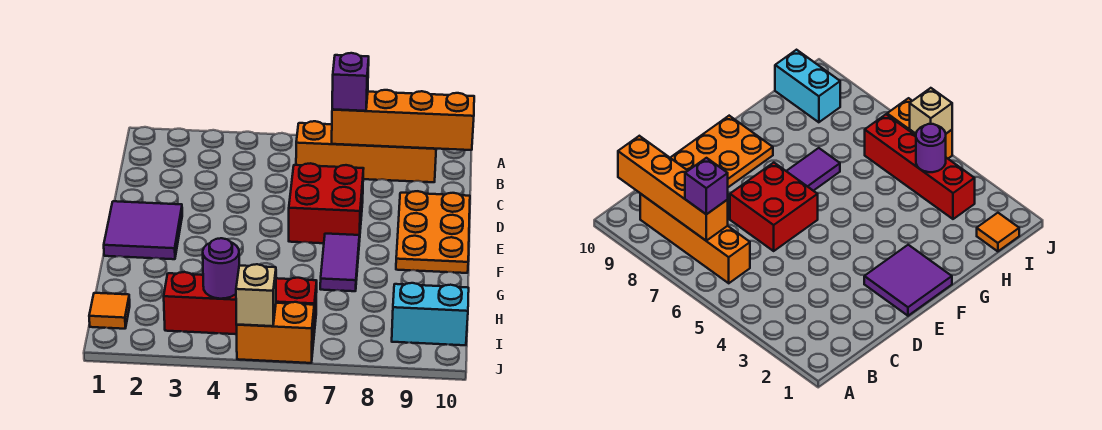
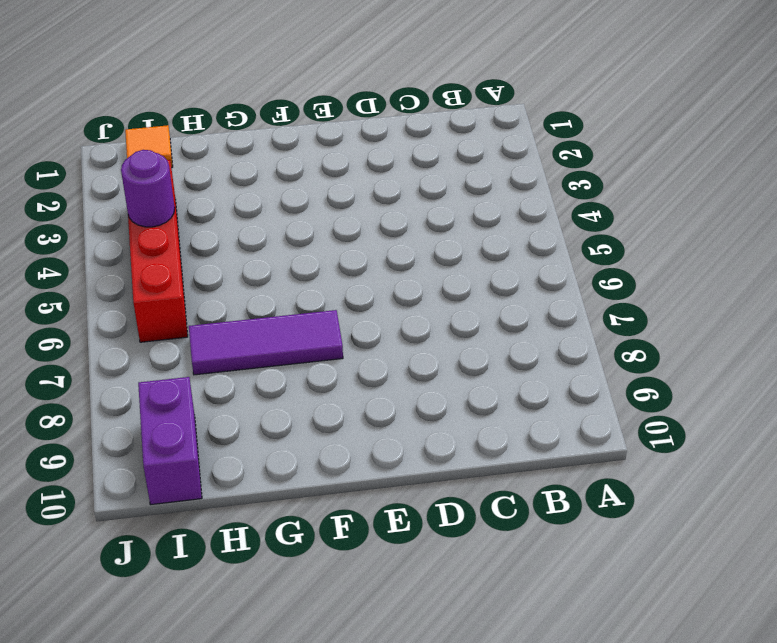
purple 1x3 tile [189,310,343,375] -> purple 1x2 tile [320,234,359,291]
purple 1x2 brick [138,377,202,505] -> cyan 1x2 brick [392,283,469,345]
none -> orange 1x4 brick [296,121,436,182]
none -> red 2x2 brick [289,163,364,243]
none -> orange 2x3 plate [396,191,470,273]

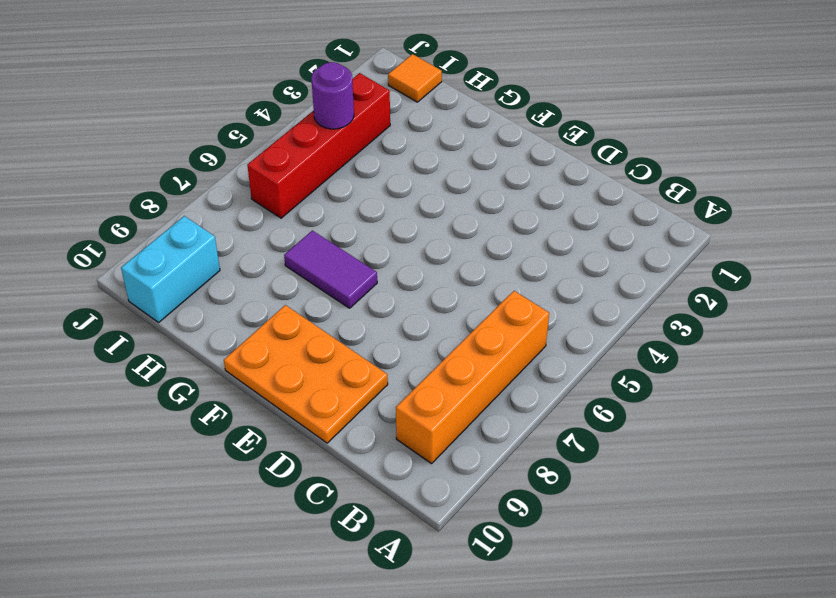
none -> red 2x2 brick [289,163,364,243]
none -> purple 2x2 tile [104,201,182,259]
none -> orange 1x2 brick [237,302,314,363]

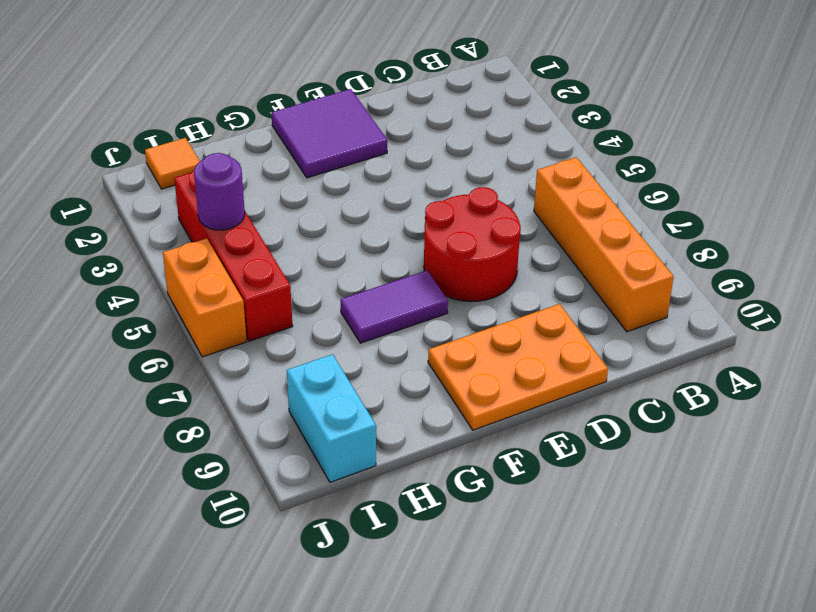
red 2x2 round brick [424,187,521,302] -> red 2x2 brick [289,163,364,243]
none -> orange 1x4 brick [332,90,474,150]
none -> tan 1x1 brick [236,264,276,326]
none -> purple 1x1 brick [332,53,369,111]

